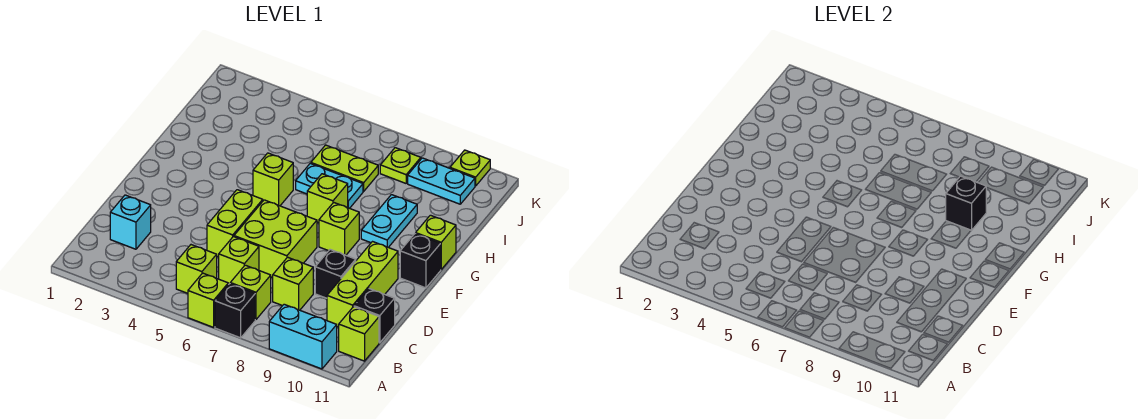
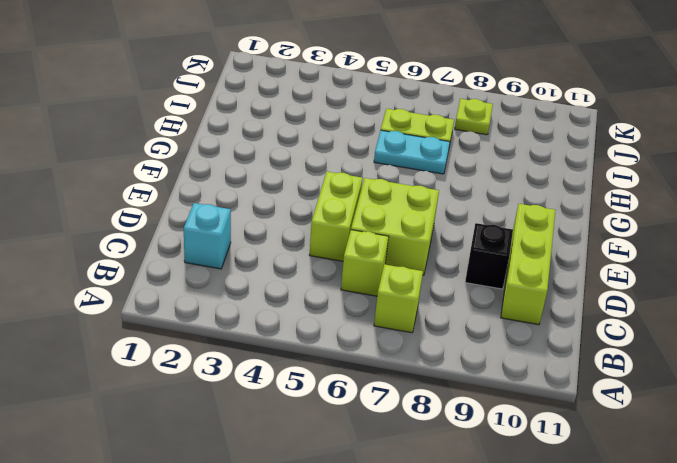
none -> lime 1x1 brick [188,273,228,327]
none -> black 1x1 brick [215,284,255,338]
none -> cyan 1x2 brick [269,304,337,369]

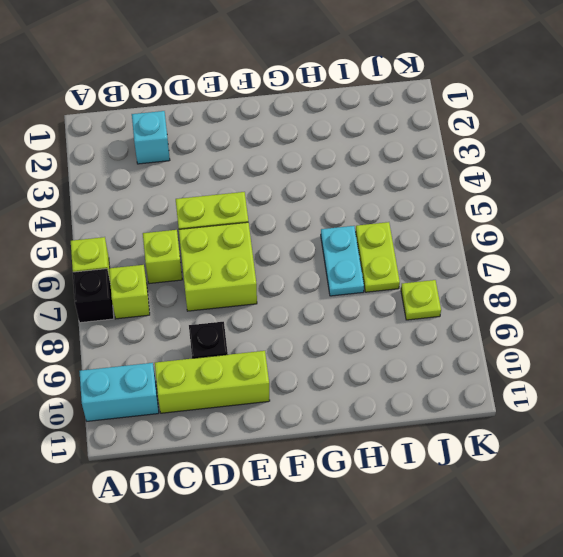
cyan 1x2 brick [79,363,159,421] -> cyan 1x2 brick turned to [269,304,337,369]
none -> lime 1x1 brick [176,245,217,293]
none -> lime 1x1 brick [339,307,379,361]
none -> lime 1x1 brick [273,257,313,310]

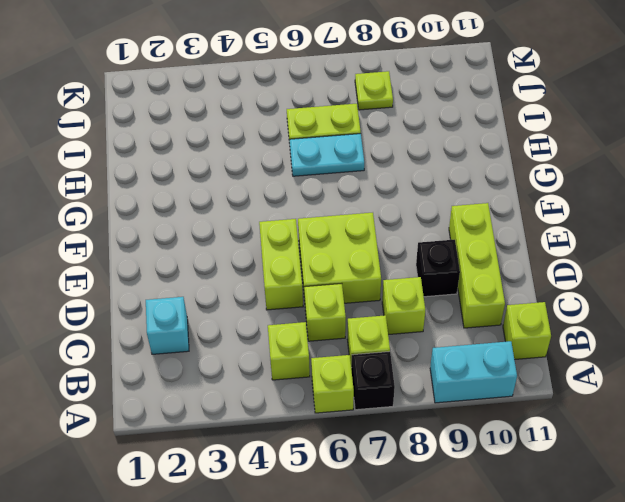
none -> black 1x1 brick [354,289,395,343]
none -> lime 1x1 brick [319,202,359,255]
none -> black 1x1 brick [400,234,441,288]

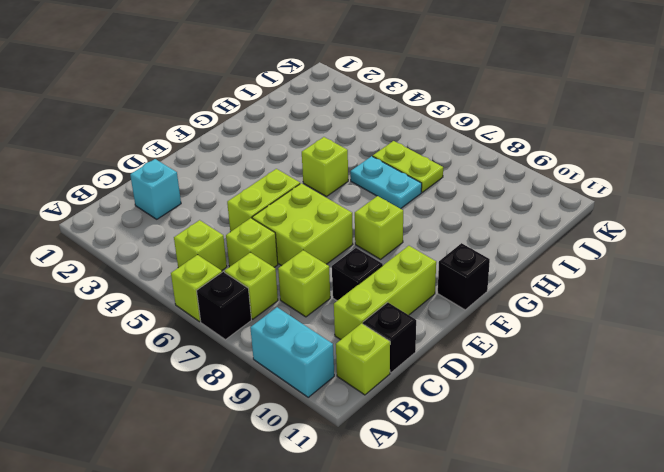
none -> lime 1x1 brick [307,174,348,223]
none -> cyan 1x2 plate [361,195,417,247]
none -> lime 1x1 brick [416,215,456,269]

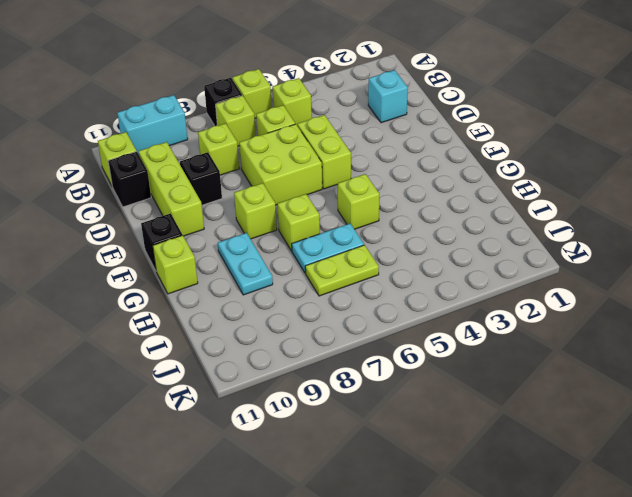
none -> lime 1x1 plate [380,148,421,183]
none -> cyan 1x2 plate [408,158,475,204]
none -> lime 1x1 plate [450,150,490,186]

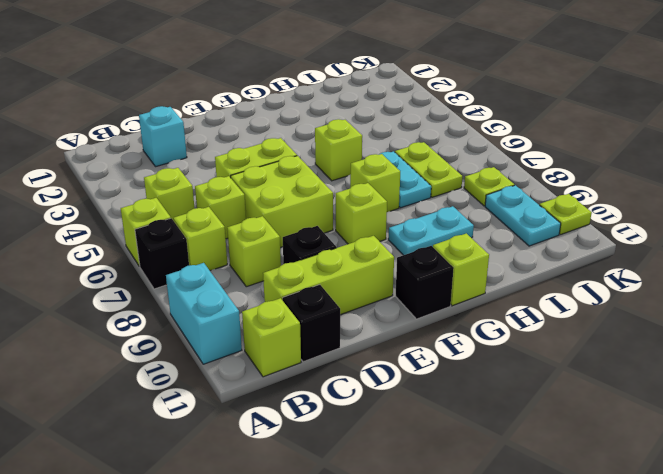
none -> black 1x1 brick [946,176,986,231]

